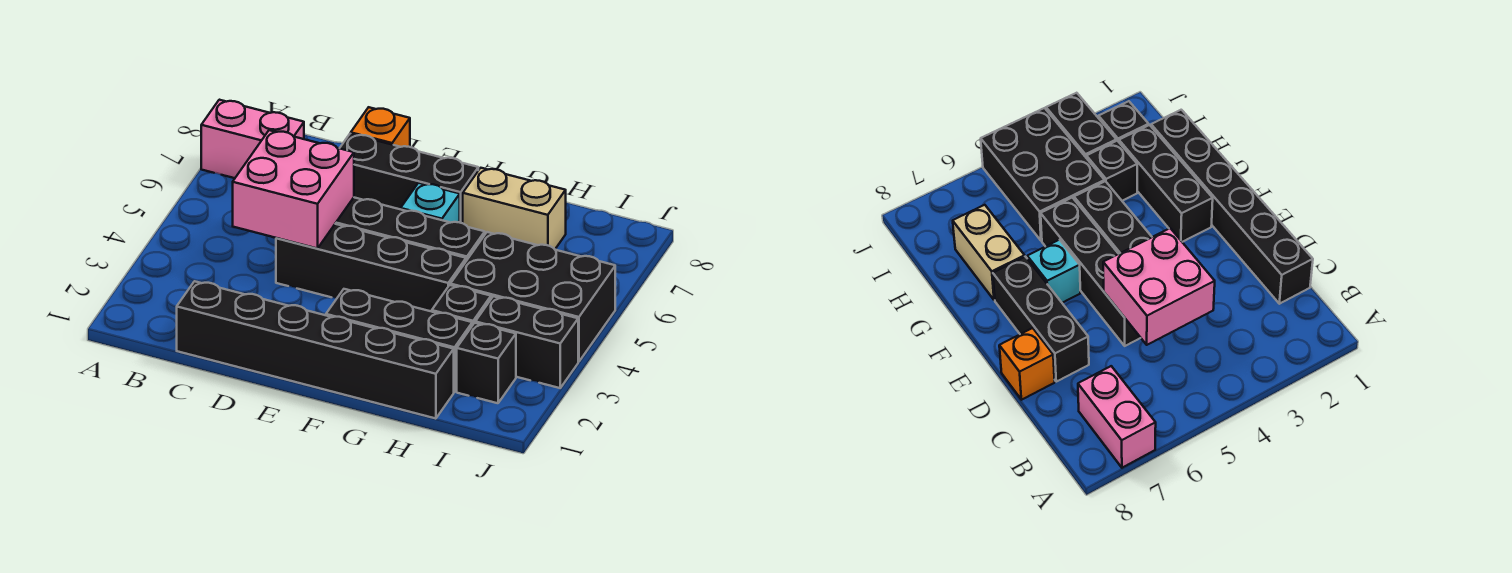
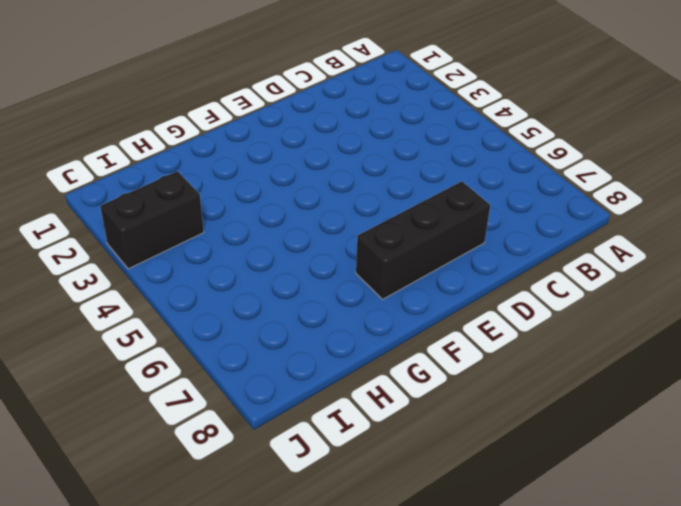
none -> pink 1x2 brick [201,100,304,178]
none -> black 1x6 brick [177,281,454,419]
none -> black 1x4 brick [276,224,466,311]

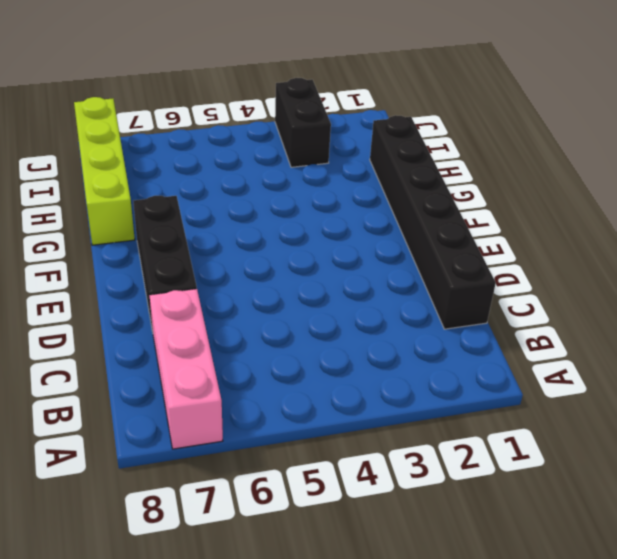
pink 1x3 brick [149,289,223,449] -> pink 1x2 brick [201,100,304,178]
lime 1x4 brick [74,97,135,245] -> none
none -> black 1x4 brick [276,224,466,311]
none -> black 1x4 brick [335,198,485,261]
none -> orange 1x1 brick [351,107,410,147]

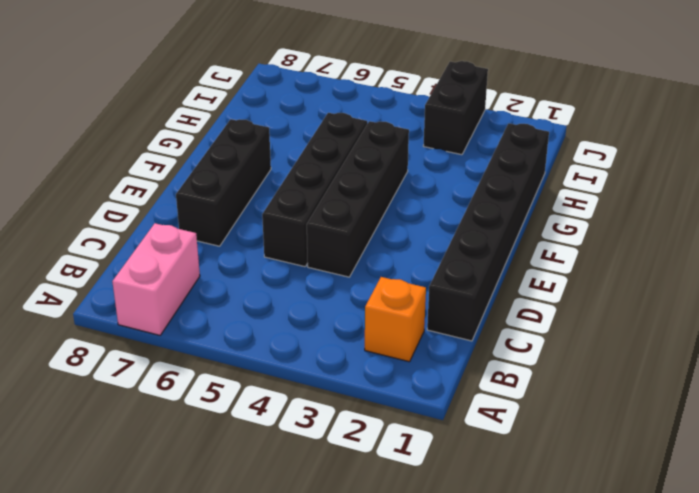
orange 1x1 brick [365,277,426,362] -> orange 1x1 brick moved to [351,107,410,147]
none -> black 1x3 brick [326,289,472,392]
none -> cyan 1x1 brick [401,183,460,223]
none -> tan 1x2 brick [463,168,566,249]

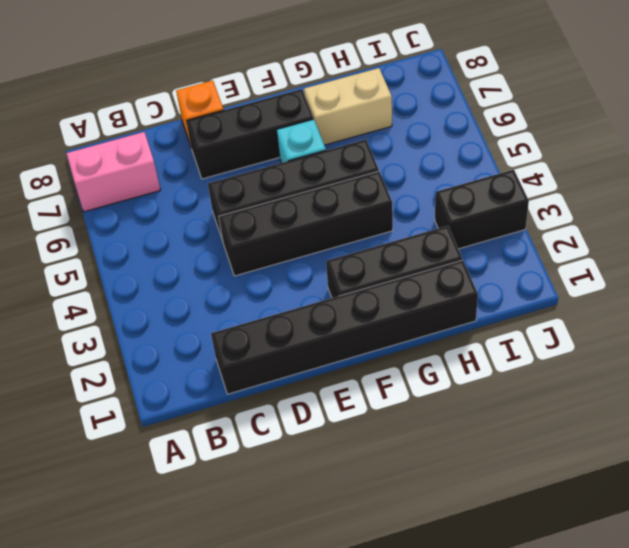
none -> black 1x1 brick [432,285,491,325]
none -> black 2x3 brick [450,232,615,362]
none -> black 1x1 brick [457,323,516,403]

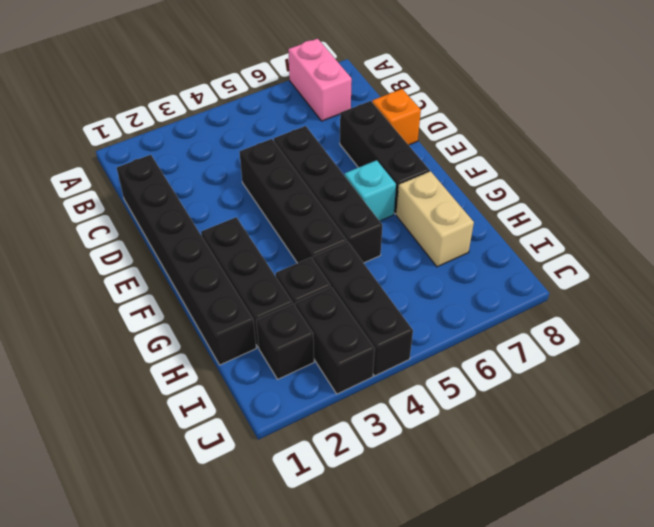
black 1x3 brick [313,242,413,376] -> black 2x3 brick [450,232,615,362]
none -> pink 2x2 brick [233,130,354,249]

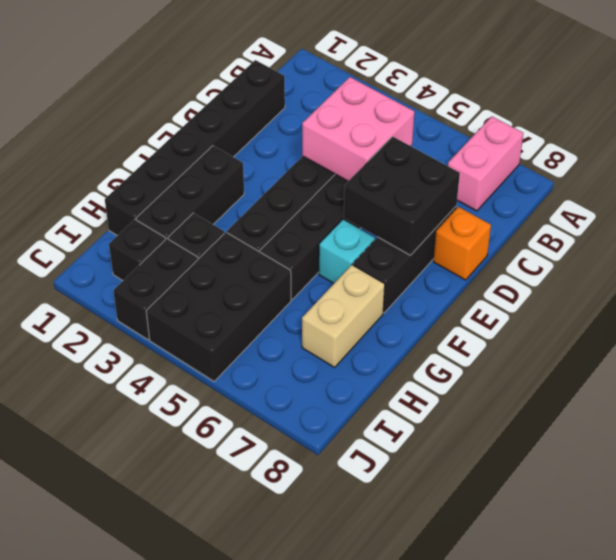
black 2x2 brick [344,136,460,255] -> none

